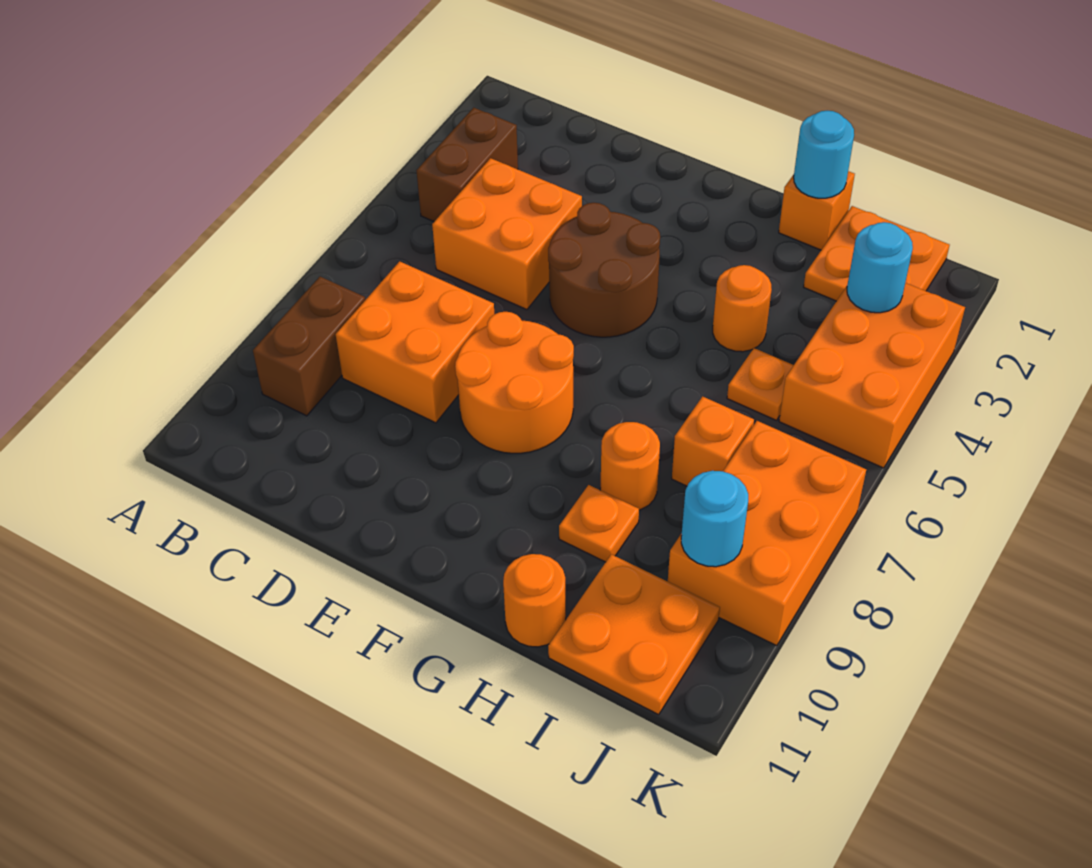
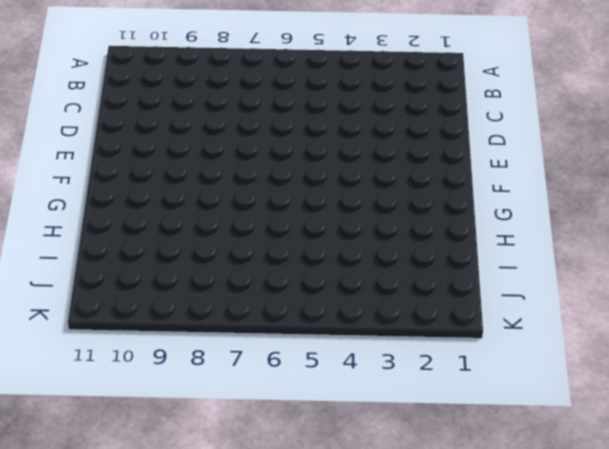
none -> brown 1x2 brick [416,108,518,222]
none -> brown 1x2 brick [253,277,365,416]
none -> orange 2x2 brick [432,158,582,310]

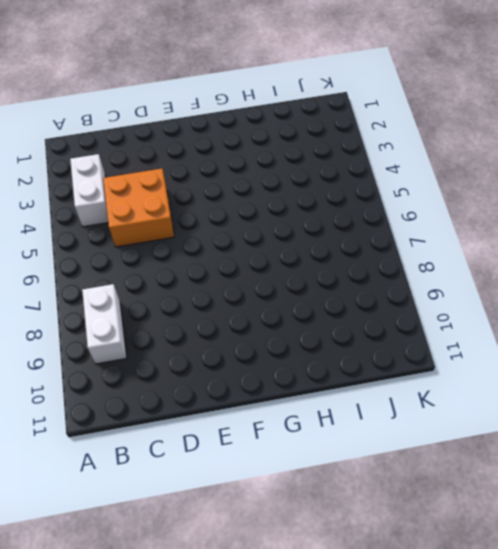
white 1x2 brick [70,154,108,227] -> brown 1x2 brick [416,108,518,222]
white 1x2 brick [82,284,127,364] -> brown 1x2 brick [253,277,365,416]
none -> orange 2x2 brick [336,261,494,423]
none -> brown 2x2 round brick [548,203,660,337]
none -> orange 2x2 round brick [455,312,574,453]

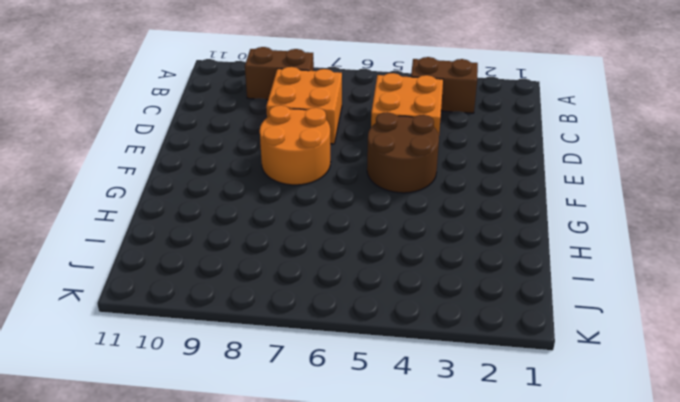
none -> orange 1x1 brick [779,171,855,250]
none -> orange 1x1 round brick [713,265,772,352]
none -> orange 1x1 round brick [600,422,660,510]

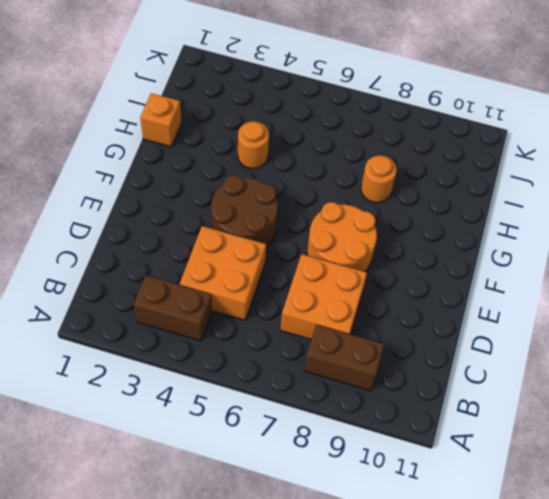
none -> orange 1x1 plate [559,485,639,562]
none -> orange 1x1 round brick [503,554,566,647]
none -> orange 2x2 plate [804,206,949,301]

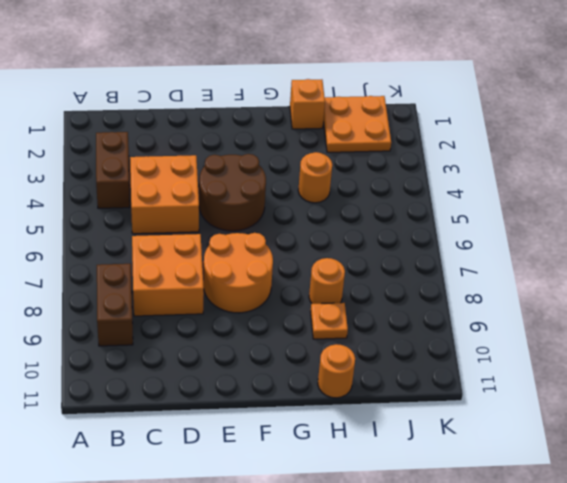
none -> orange 1x1 plate [727,348,794,420]
none -> orange 1x1 brick [672,396,754,486]
none -> orange 2x2 plate [548,554,720,715]

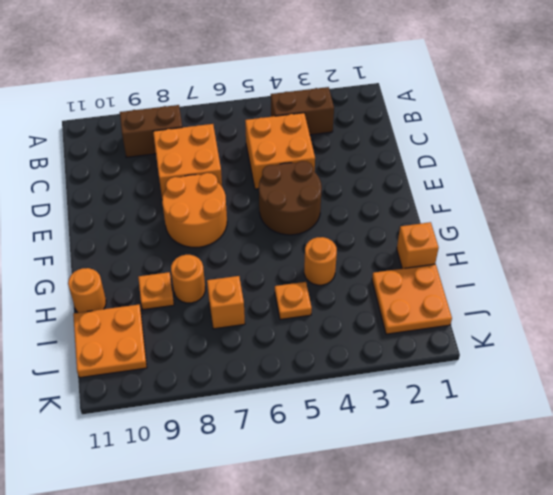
none -> orange 2x3 brick [779,283,965,468]
none -> orange 2x3 brick [668,421,866,646]
none -> cyan 1x1 round brick [794,111,854,198]

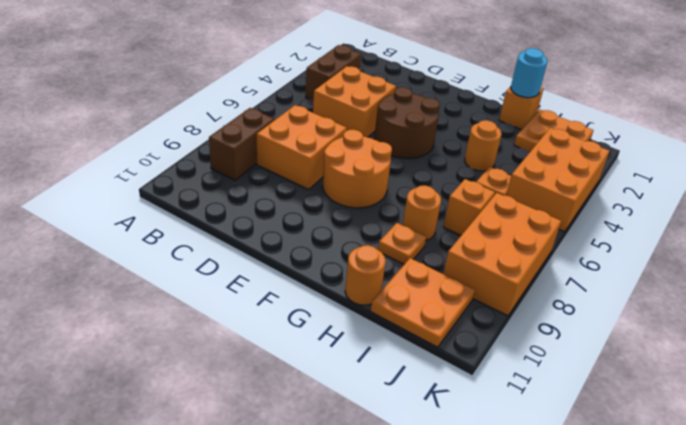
none -> cyan 1x1 round brick [847,222,913,313]
none -> cyan 1x1 round brick [681,471,748,567]

